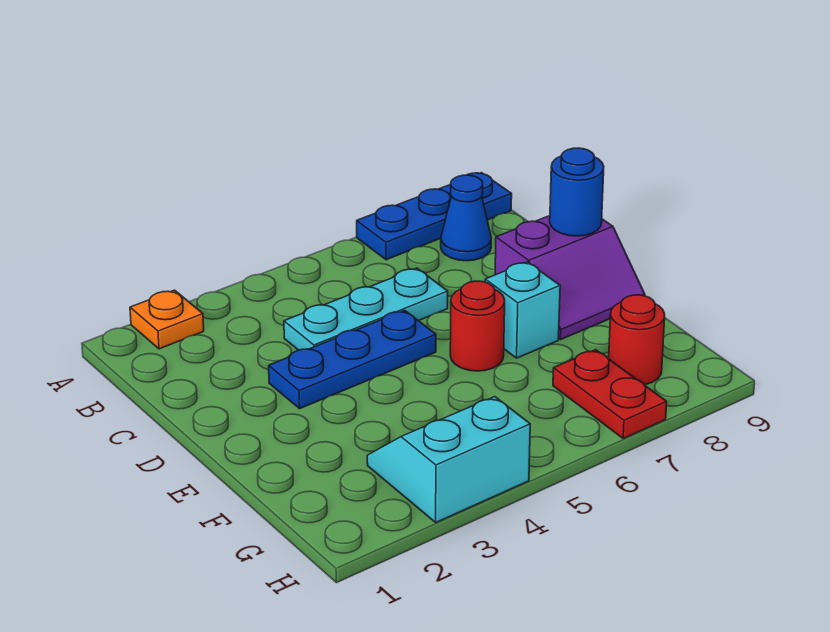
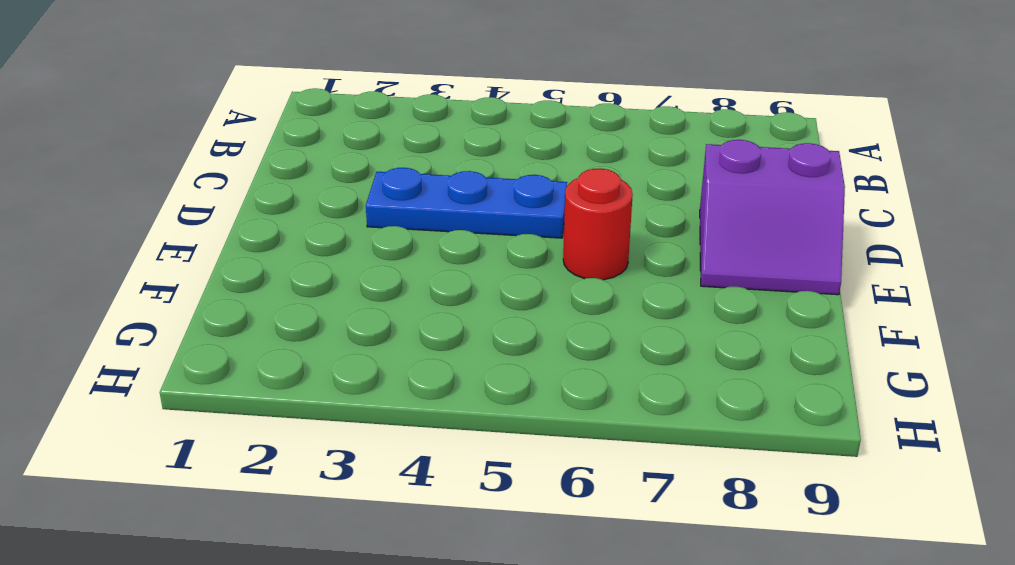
none -> orange 1x1 plate [130,290,204,349]
none -> blue 1x3 plate [357,173,512,260]
none -> blue 1x1 cone [441,175,491,261]

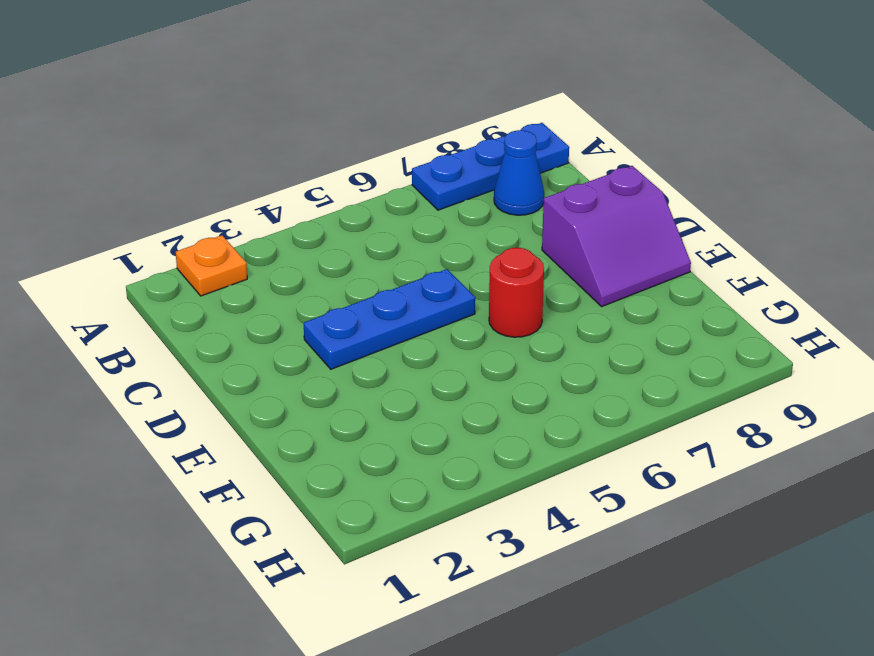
none -> cyan 1x3 plate [284,268,448,350]
none -> cyan 1x1 brick [485,262,560,358]
none -> cyan 2x2 slope [367,397,530,522]

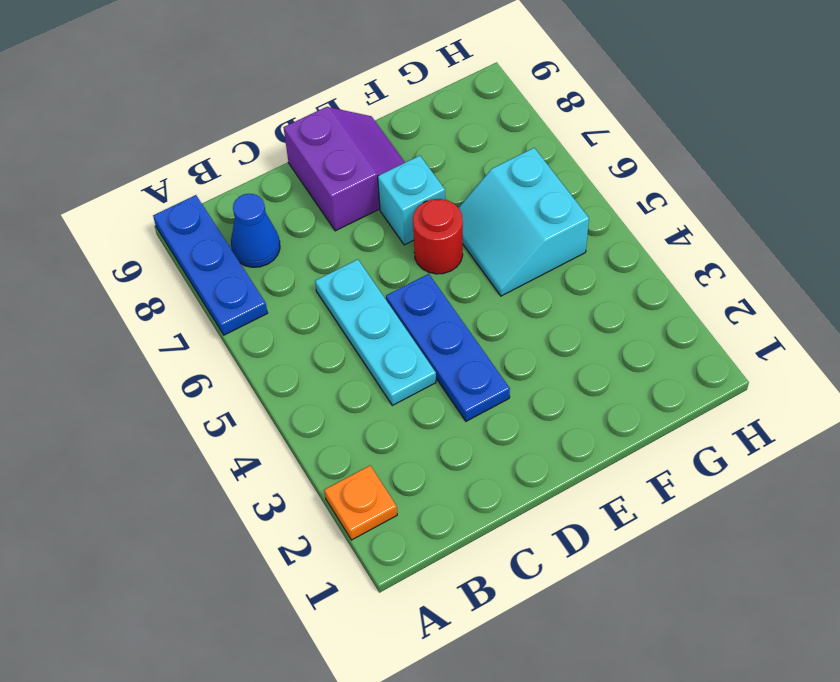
cyan 2x2 slope [458,148,589,296] -> cyan 2x2 slope moved to [367,397,530,522]
none -> red 1x2 plate [553,350,667,439]
none -> red 1x1 round brick [609,295,665,385]
none -> blue 1x1 round brick [550,148,604,236]

